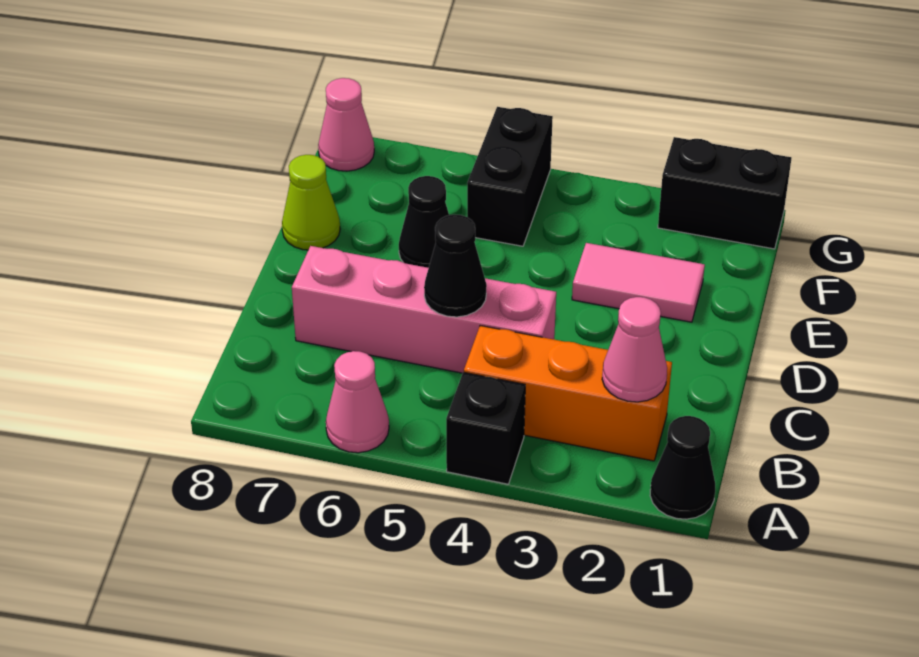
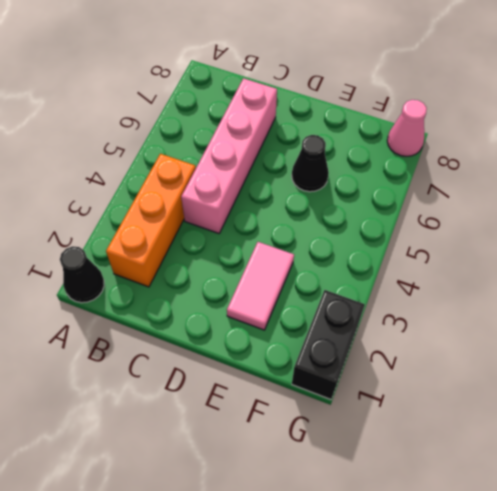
none -> black 1x1 brick [446,372,525,484]
none -> pink 1x1 cone [326,351,389,453]
none -> lime 1x1 cone [282,155,340,250]

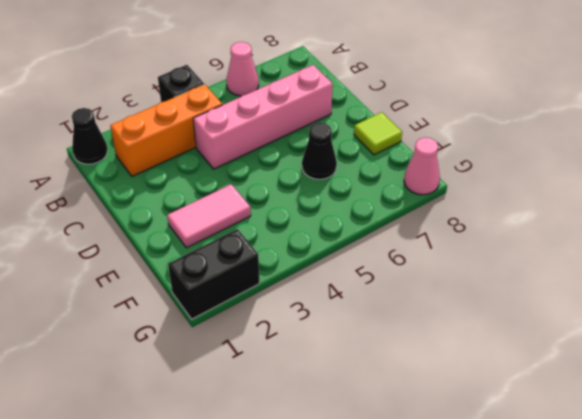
lime 1x1 tile [354,112,402,155] -> lime 1x1 cone [282,155,340,250]
none -> black 1x2 brick [467,107,553,246]
none -> pink 1x1 cone [602,297,667,402]
none -> black 1x1 cone [424,214,487,317]

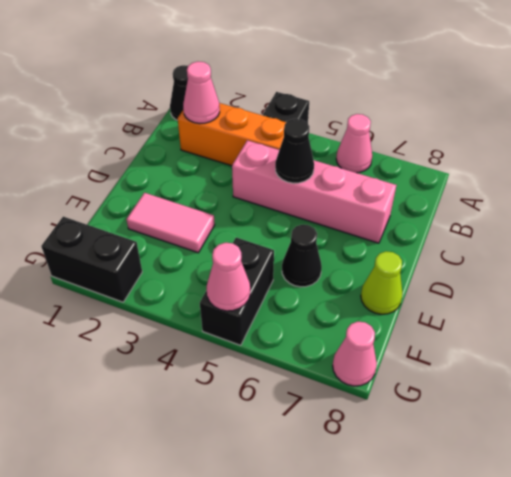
pink 1x1 cone [207,243,250,311] -> none

